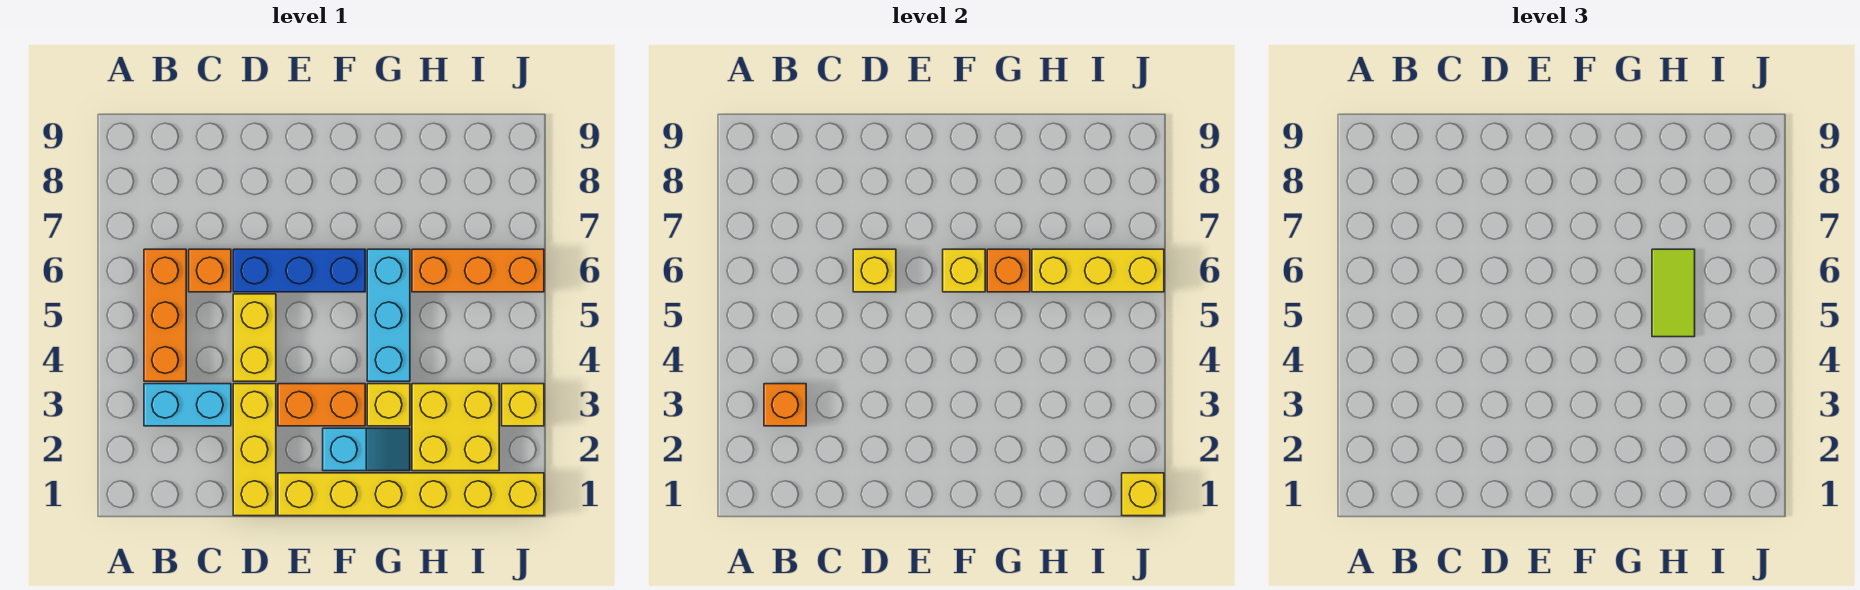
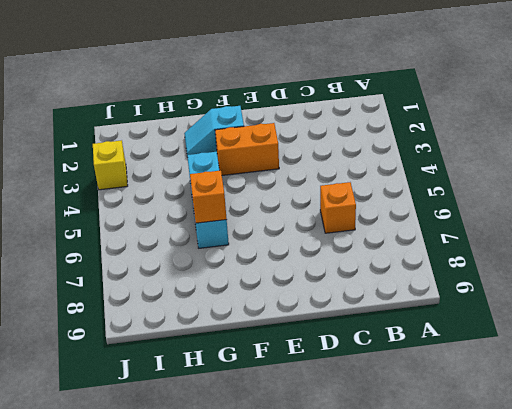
none -> cyan 1x2 brick [144,384,231,426]
none -> orange 1x3 brick [144,249,186,381]
none -> yellow 1x3 brick [233,384,276,516]

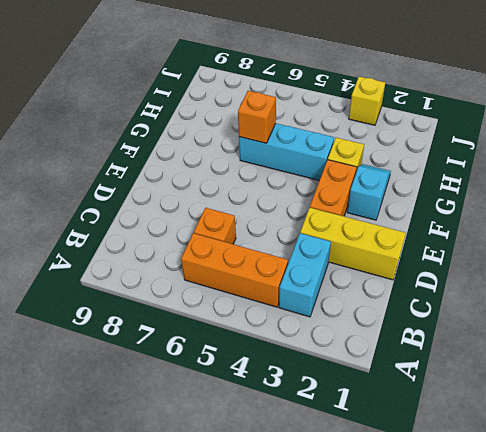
none -> yellow 1x2 brick [233,294,276,381]
none -> blue 1x3 brick [233,249,365,292]
none -> yellow 1x6 brick [278,473,544,516]

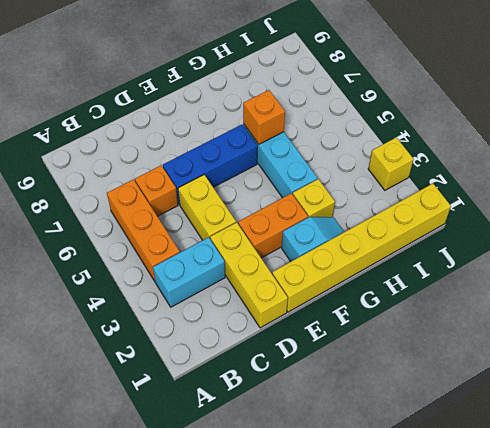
none -> yellow 2x2 brick [412,384,499,471]
none -> orange 1x3 brick [412,249,544,292]
none -> orange 1x1 brick [764,384,806,426]

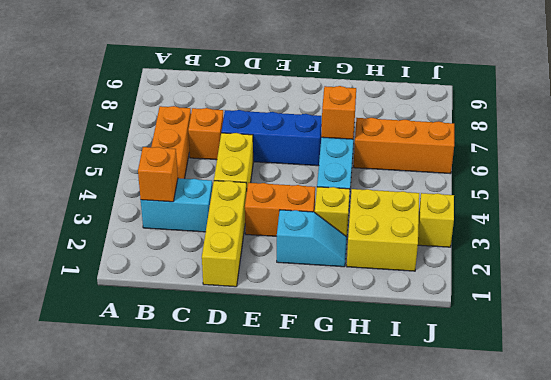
none -> yellow 1x6 brick [278,473,544,516]
none -> yellow 1x1 brick [853,249,896,292]
none -> yellow 1x1 brick [943,249,985,292]

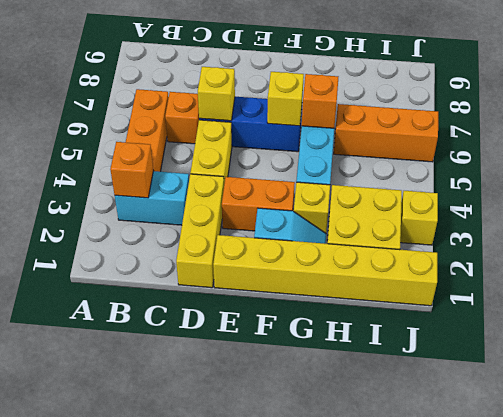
none -> yellow 1x3 brick [1032,249,1164,292]
none -> yellow 1x1 brick [1122,473,1164,516]
none -> lime 1x2 tile [1652,249,1695,337]

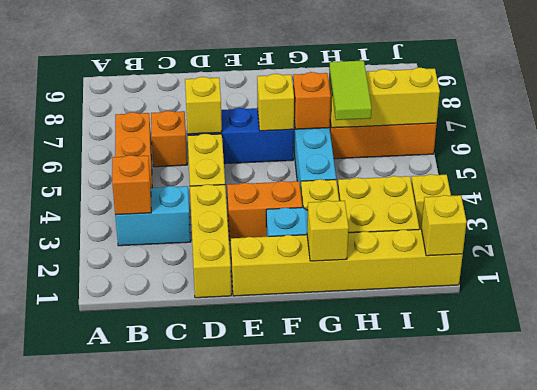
yellow 1x1 brick [307,201,349,261] -> none

